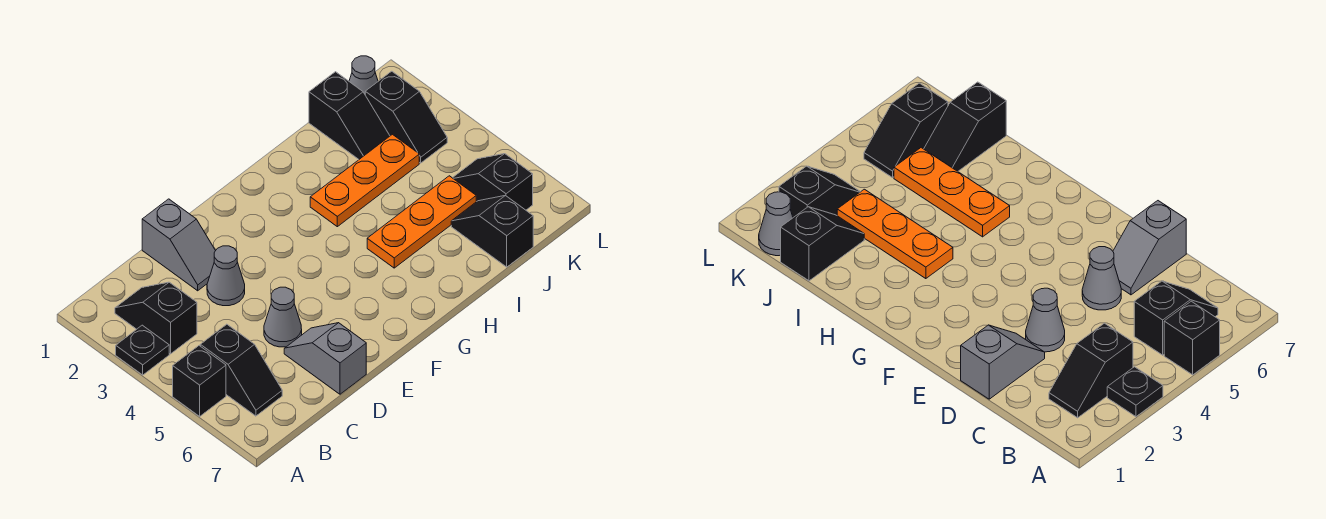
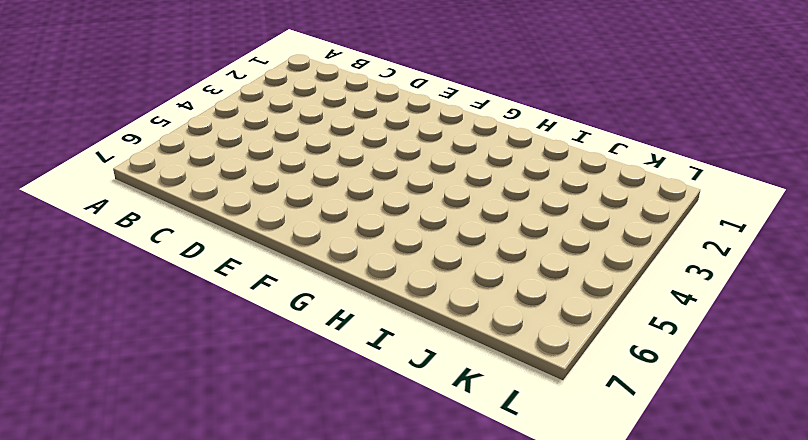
none -> black 1x1 plate [116,325,169,375]
none -> black 1x1 brick [173,346,226,416]
none -> black 1x2 slope [115,282,197,354]

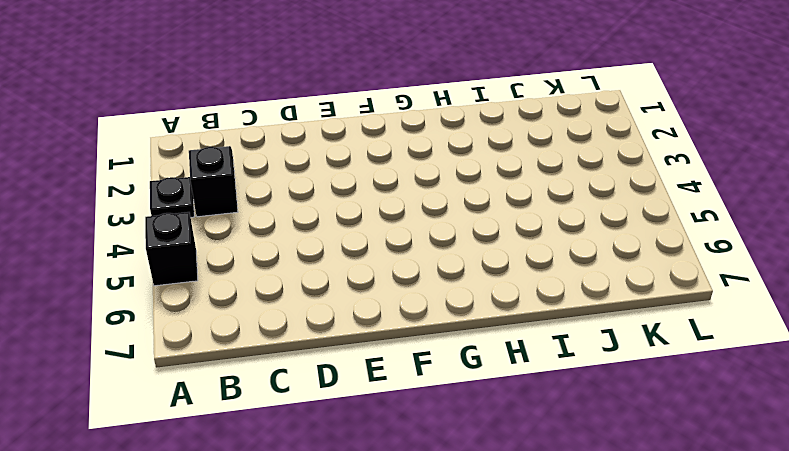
none -> black 1x2 slope [200,324,282,416]
none -> grey 1x2 slope [142,199,216,291]
none -> grey 1x1 cone [207,246,245,306]

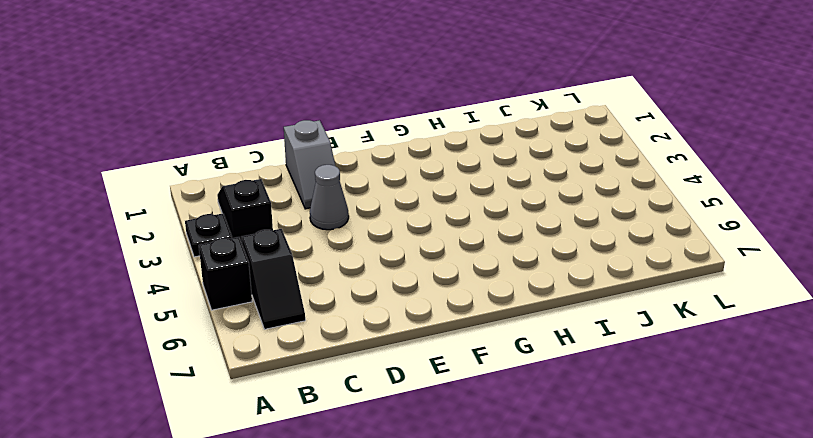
none -> grey 1x1 cone [264,287,302,347]
none -> grey 1x2 slope [284,323,366,394]
none -> orange 1x3 plate [310,134,419,227]

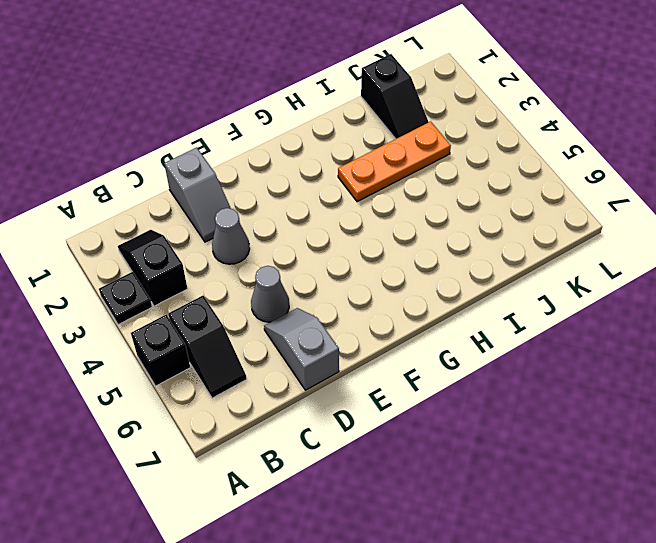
none -> orange 1x3 plate [367,176,476,268]
none -> black 1x2 slope [451,195,533,267]
none -> grey 1x1 cone [349,56,378,94]

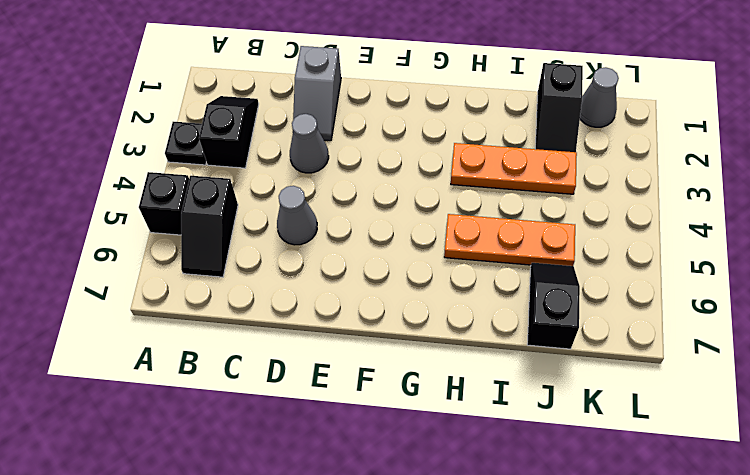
none -> grey 1x2 slope [284,323,366,394]
none -> black 1x2 slope [365,71,447,163]
none -> black 1x2 slope [453,154,533,210]

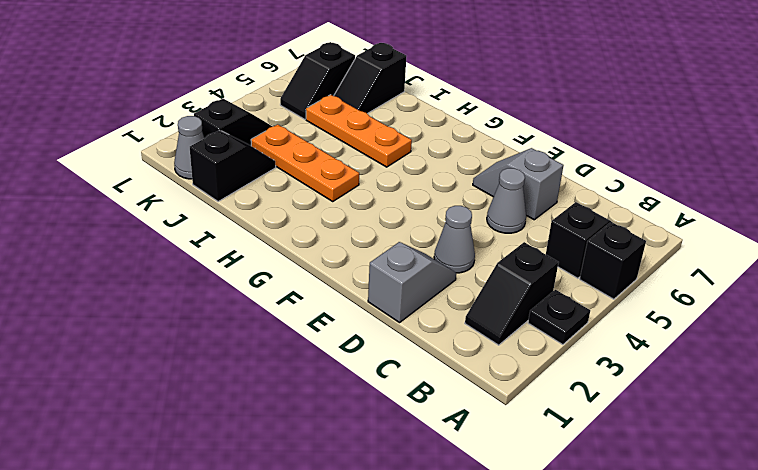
grey 1x2 slope [473,148,564,220] -> grey 1x2 slope turned to [284,323,366,394]

